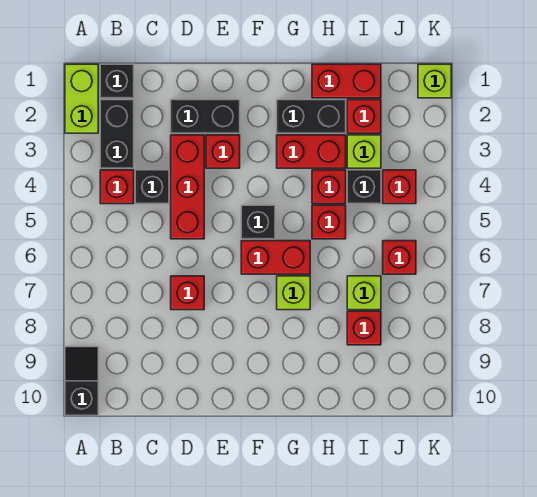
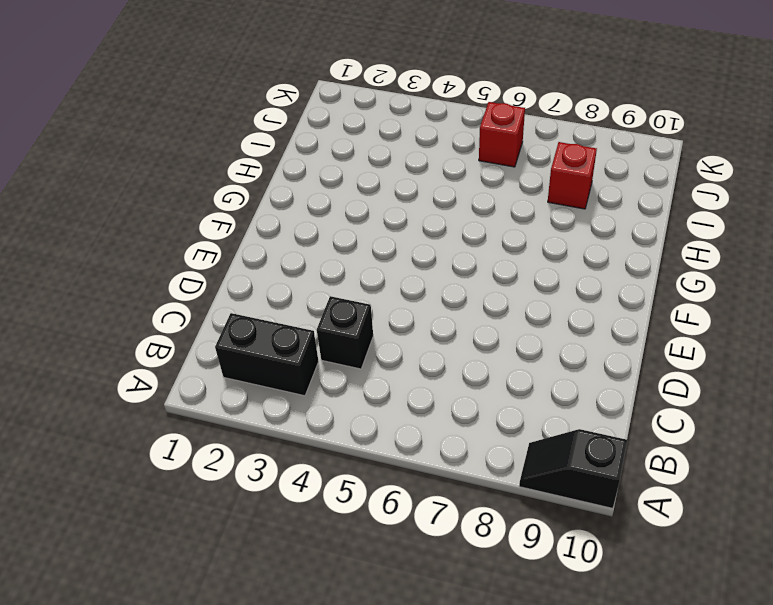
none -> lime 1x2 brick [65,64,98,133]
none -> black 1x1 brick [100,64,134,98]
none -> red 1x1 brick [100,170,134,204]

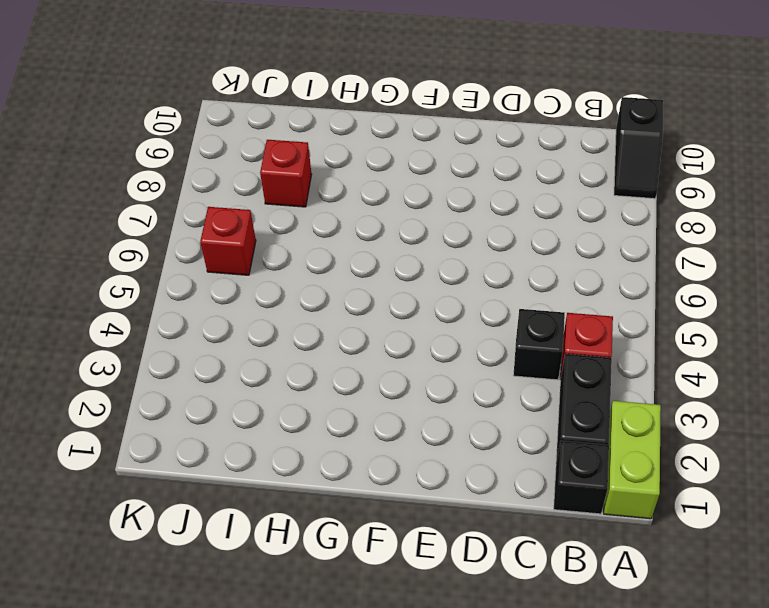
none -> black 1x2 brick [171,100,240,133]
none -> red 1x3 brick [171,135,204,239]
none -> red 1x1 brick [171,276,204,310]

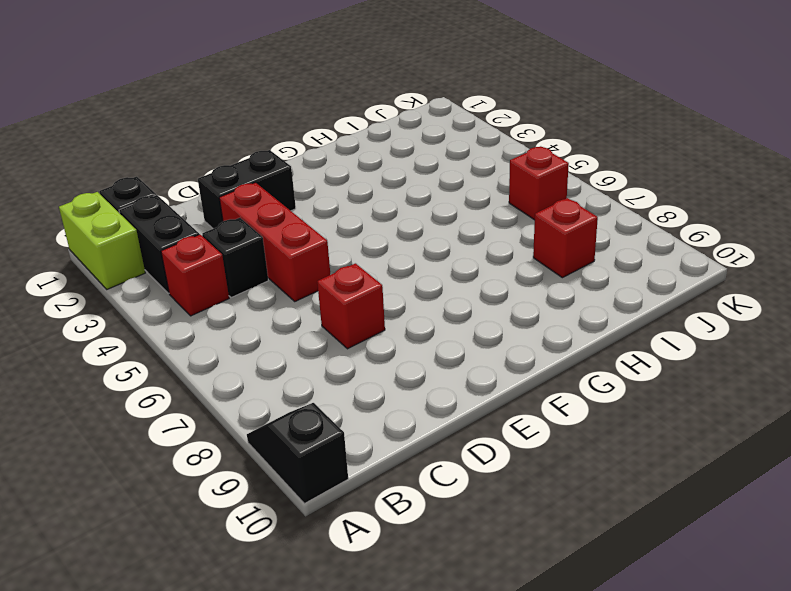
none -> red 1x1 brick [206,135,240,168]
none -> black 1x1 brick [241,205,275,239]
none -> red 1x2 brick [241,241,310,274]

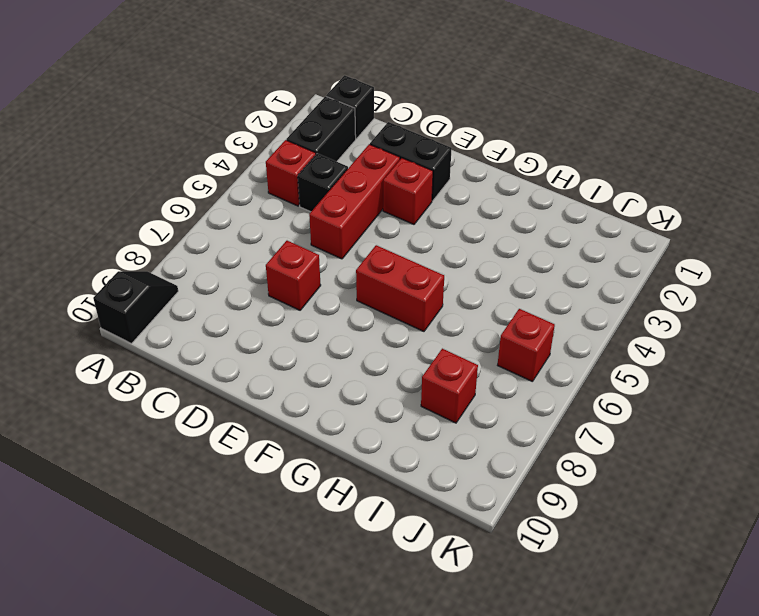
none -> lime 1x2 brick [65,64,98,133]
none -> black 1x1 brick [241,205,275,239]
none -> black 1x2 brick [277,100,346,133]

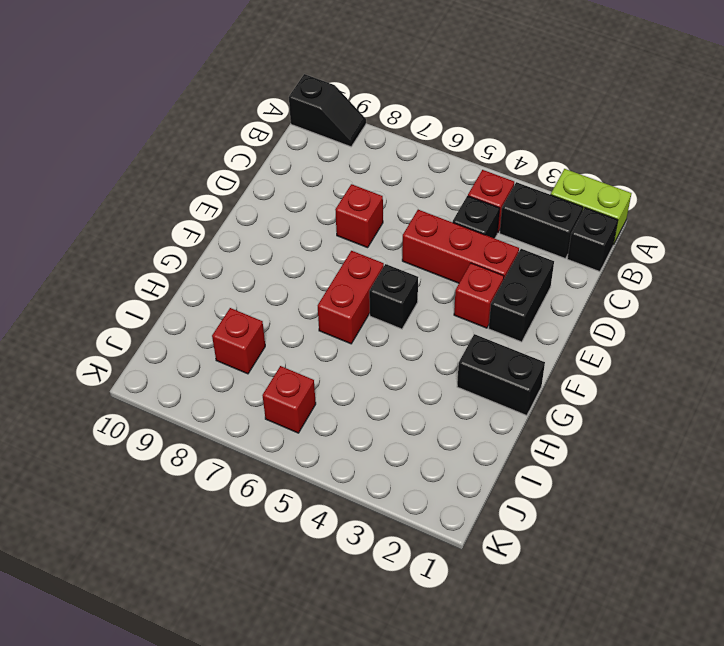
black 1x2 brick [457,334,545,415] -> black 1x2 brick turned to [277,100,346,133]
none -> red 1x2 brick [277,135,346,168]
none -> lime 1x1 brick [277,276,310,310]
none -> red 1x2 brick [312,64,381,98]

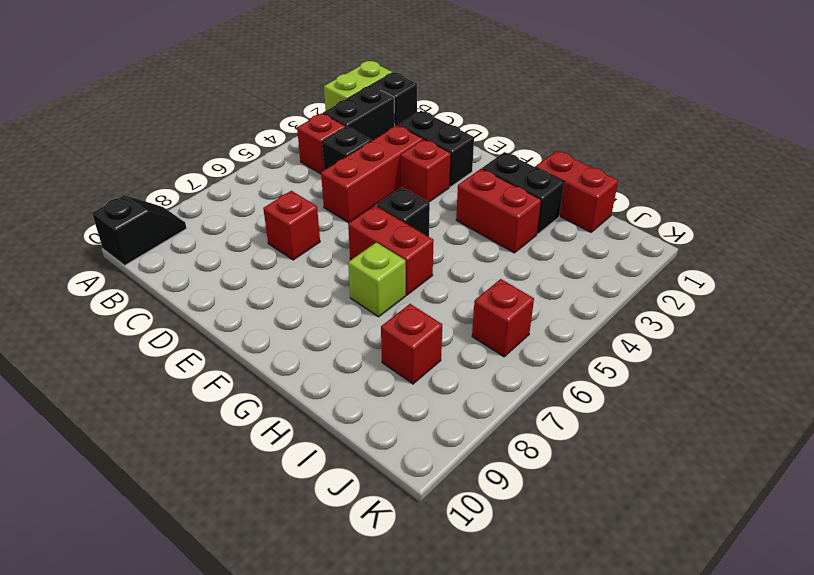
none -> red 1x1 brick [312,170,346,204]
none -> red 1x1 brick [312,205,346,239]
none -> red 1x1 brick [347,100,381,133]

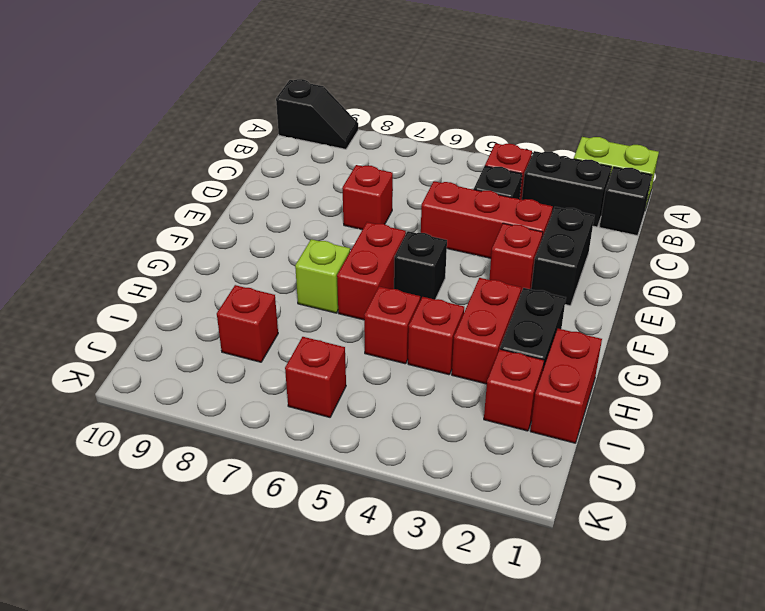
none -> lime 1x1 brick [347,135,381,168]
none -> black 1x1 brick [347,170,381,204]
none -> lime 1x1 brick [347,276,381,310]

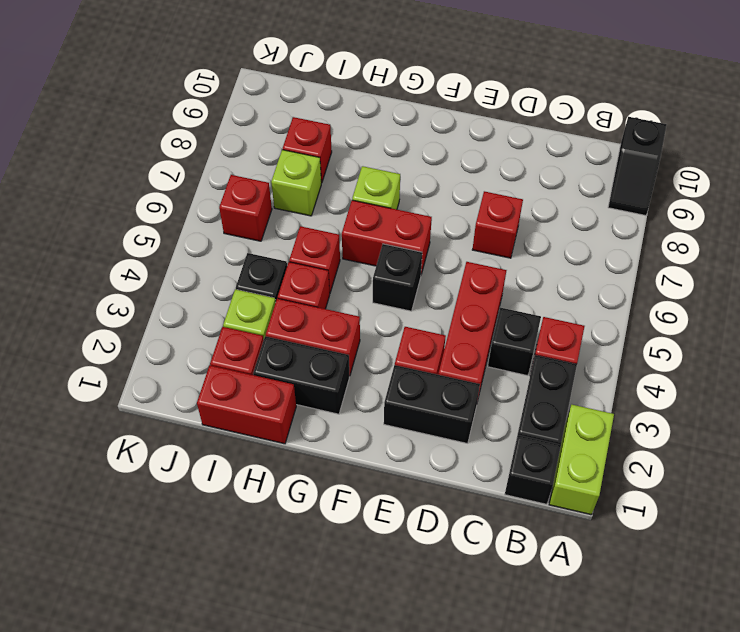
none -> red 1x1 brick [383,170,416,204]
none -> lime 1x1 brick [418,64,451,98]

